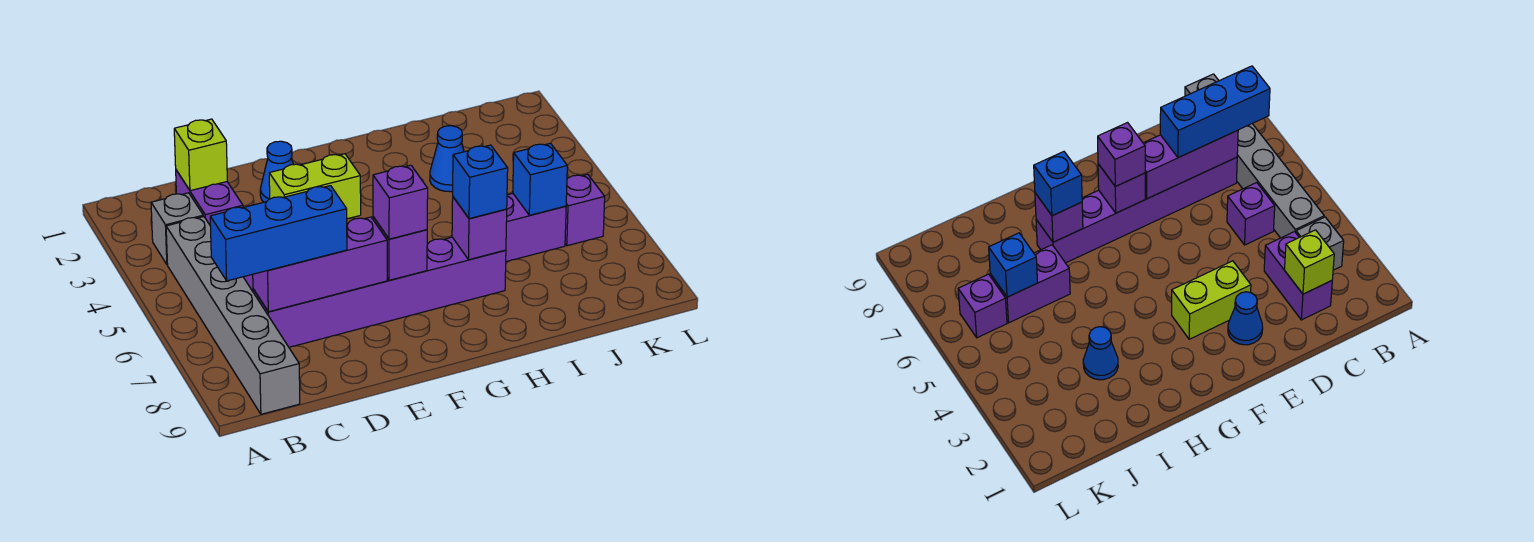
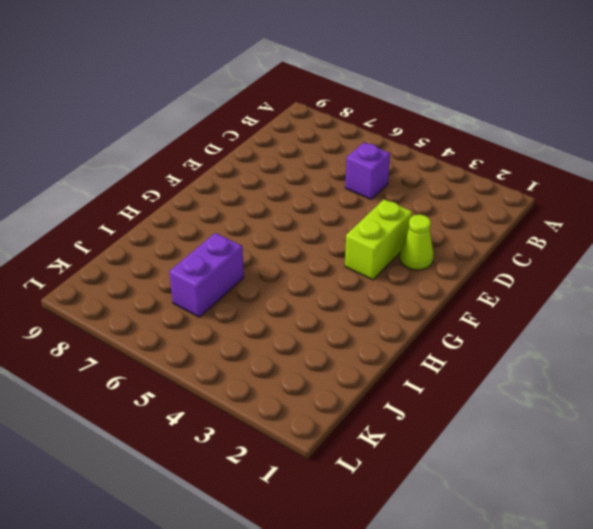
lime 1x1 cone [400,215,434,270] -> blue 1x1 cone [260,141,293,202]
none -> grey 1x1 brick [151,193,203,265]
none -> grey 1x6 brick [166,216,300,414]
none -> purple 1x2 brick [176,170,243,225]

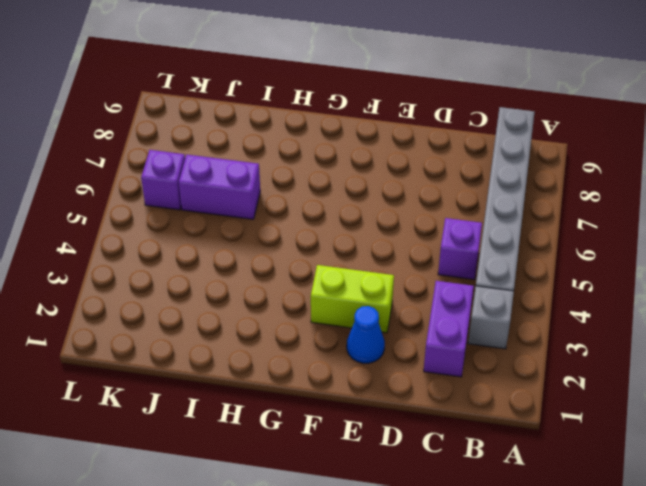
none -> purple 1x6 brick [253,237,506,347]
none -> blue 1x1 cone [430,126,464,192]
none -> lime 1x1 brick [174,119,227,191]

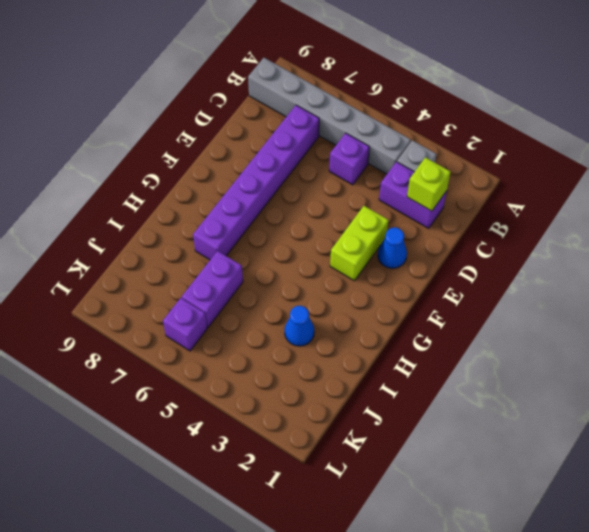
none -> purple 1x3 brick [253,217,387,312]
none -> purple 1x1 brick [373,217,427,280]
none -> purple 1x1 brick [452,197,507,260]

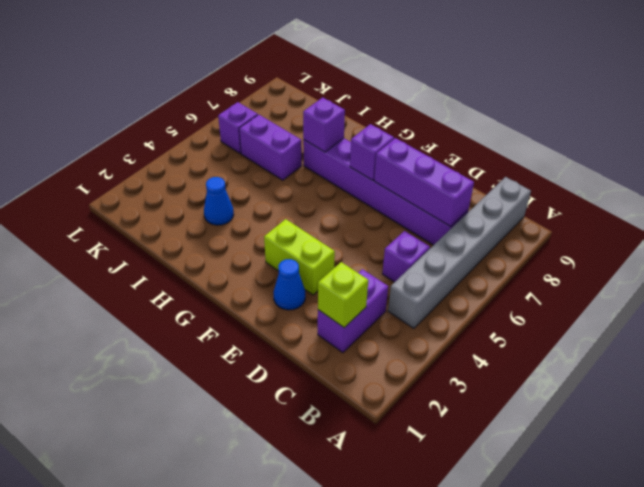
none -> grey 1x1 brick [151,193,203,265]
none -> blue 1x1 brick [513,143,567,215]
none -> blue 1x3 brick [210,186,347,281]

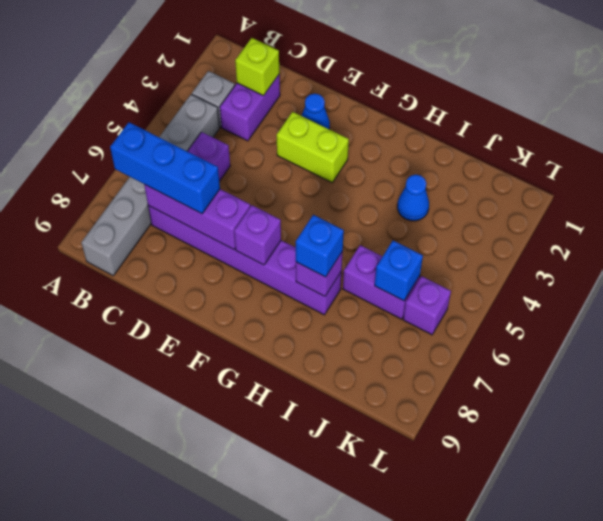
none -> purple 1x1 brick [373,165,428,239]

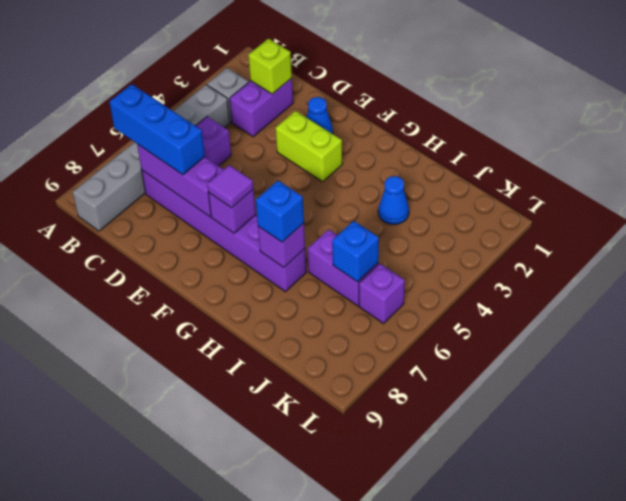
purple 1x1 tile [207,165,253,208] -> purple 1x1 brick [373,165,428,239]

